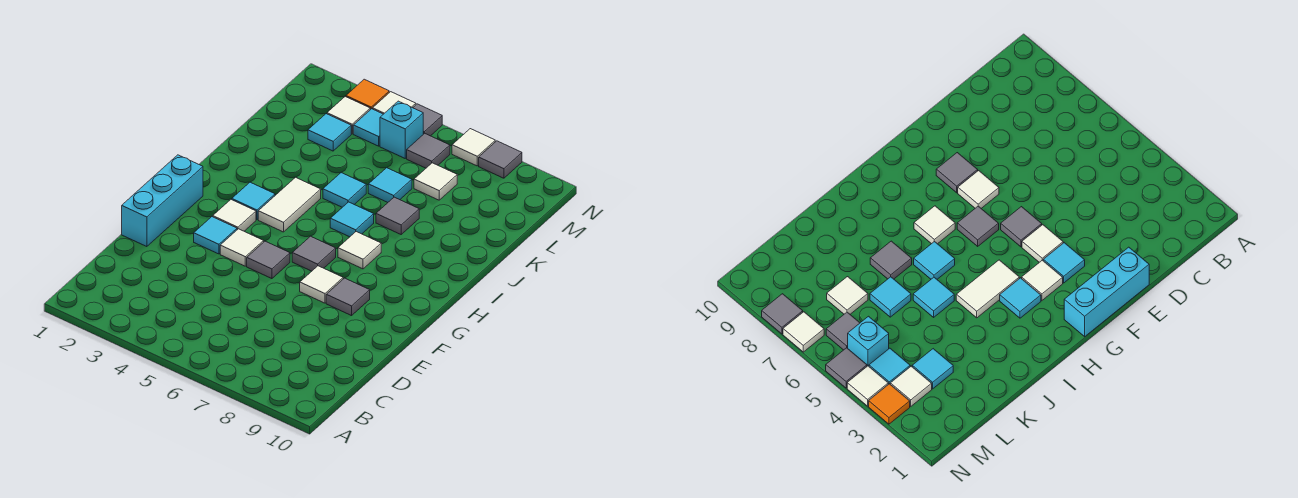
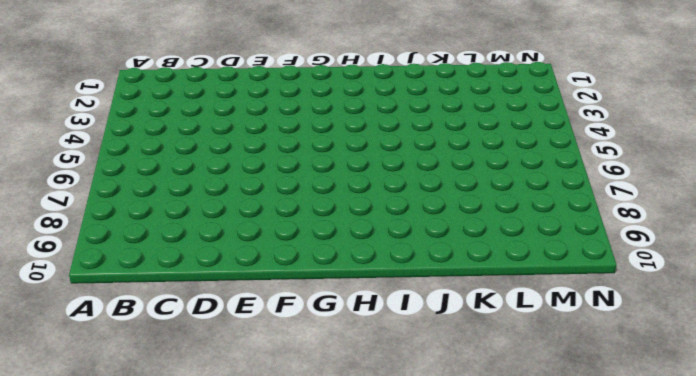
none -> cyan 1x3 brick [122,155,203,247]
none -> cyan 1x1 tile [194,217,237,254]
none -> white 1x1 tile [220,229,264,266]

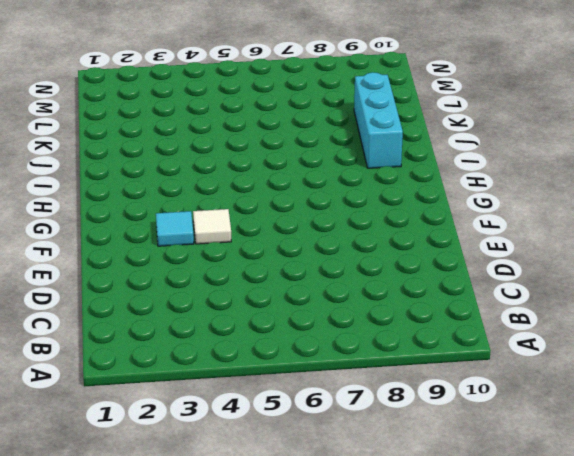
cyan 1x3 brick [354,72,403,168] -> cyan 1x3 brick moved to [122,155,203,247]
none -> grey 1x1 tile [247,241,290,279]
none -> white 1x1 tile [300,266,343,303]
none -> grey 1x1 tile [326,278,370,316]

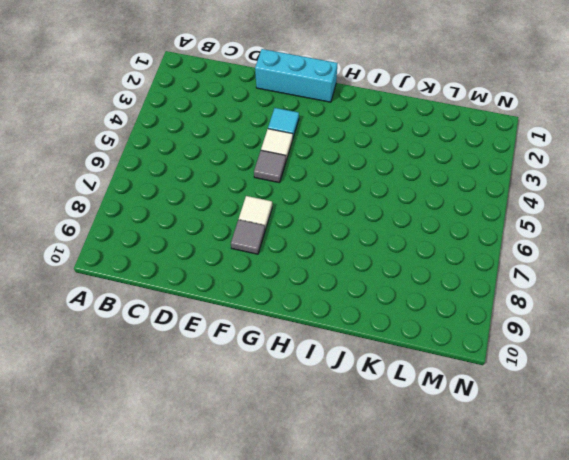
none -> white 1x1 tile [213,199,256,231]
none -> grey 1x1 tile [292,236,336,271]
none -> cyan 1x1 tile [232,182,275,220]

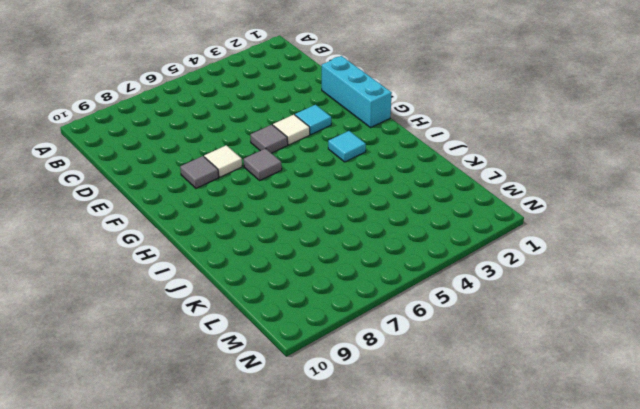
none -> white 1x1 tile [213,199,256,231]
none -> white 1x2 tile [258,177,321,232]
none -> white 1x1 tile [338,232,381,269]

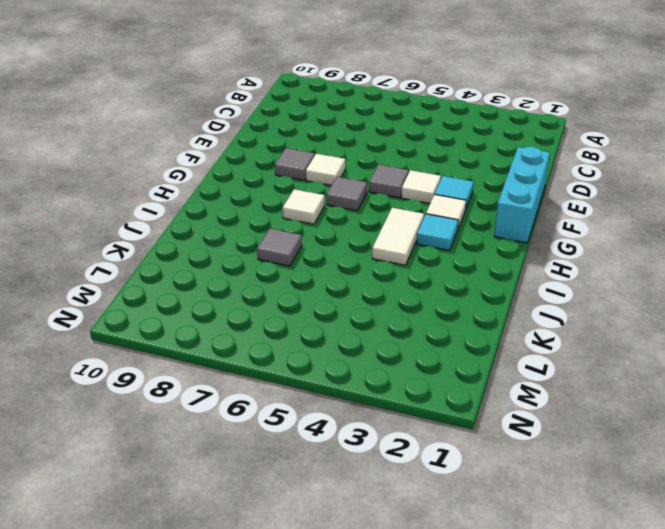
none -> cyan 1x1 tile [330,202,374,237]
none -> cyan 1x1 tile [323,173,366,207]
none -> cyan 1x1 tile [368,168,412,202]

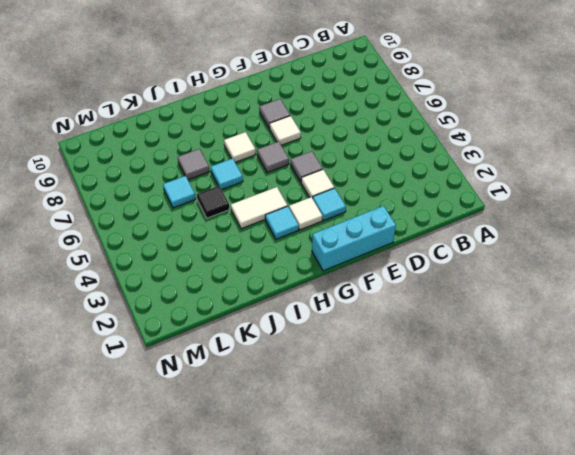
black 1x1 tile [197,186,229,218] -> cyan 1x1 tile [323,173,366,207]
none -> cyan 1x1 tile [308,114,351,151]
none -> white 1x1 tile [414,163,457,200]
none -> white 1x1 tile [327,96,370,134]

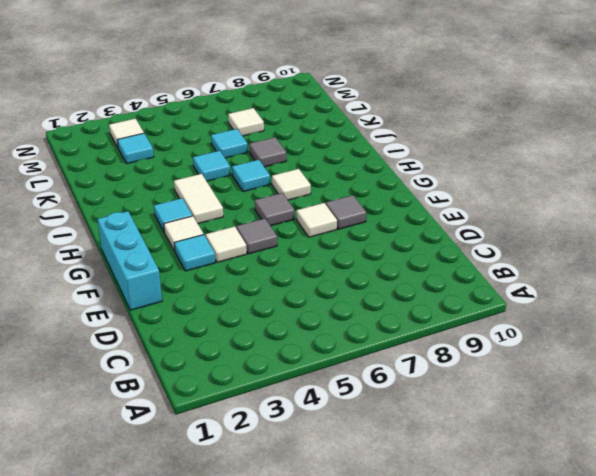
none -> cyan 1x1 tile [353,109,383,146]
none -> cyan 1x1 brick [380,101,423,158]
none -> grey 1x1 tile [407,133,450,168]

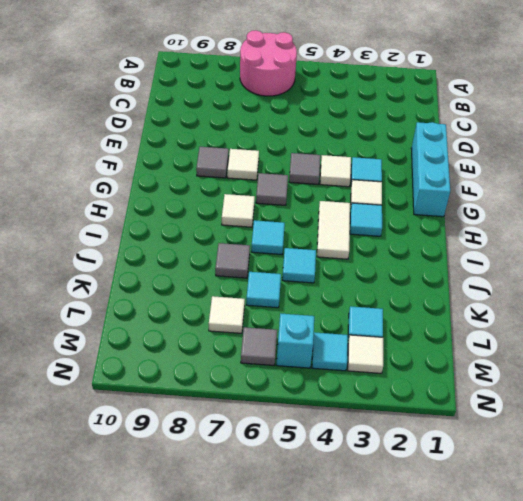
pink 2x2 round brick [240,30,297,96] -> none
none -> orange 1x1 tile [346,79,389,110]
none -> white 1x1 tile [373,92,416,114]
none -> grey 1x1 tile [413,104,442,136]

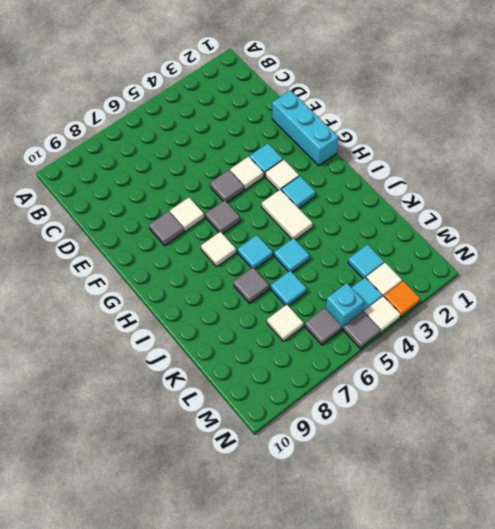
none -> white 1x1 tile [452,129,495,166]
none -> grey 1x1 tile [479,141,522,178]

